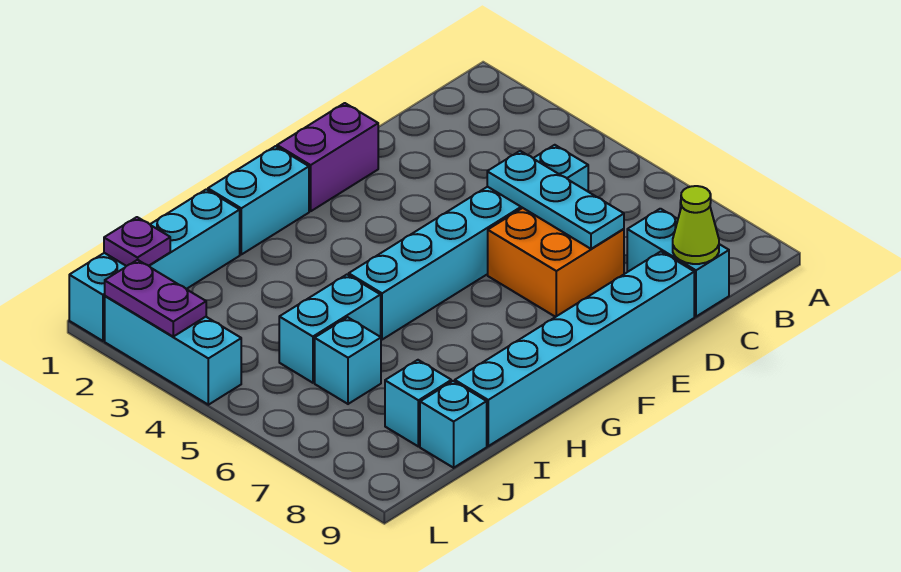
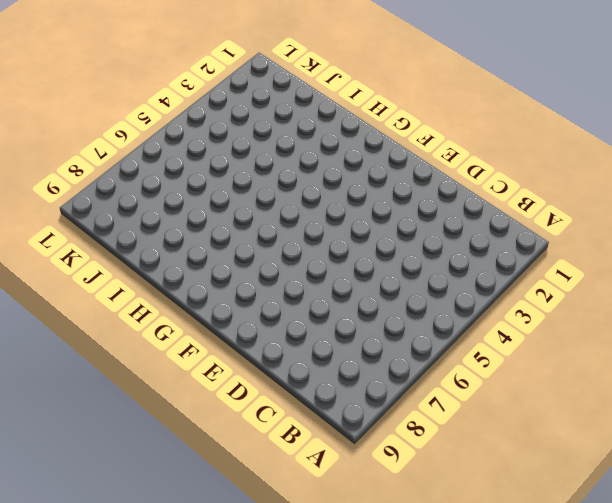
none -> cyan 1x6 brick [349,145,588,340]
none -> cyan 1x2 brick [627,209,729,317]
none -> orange 2x2 brick [488,208,624,317]

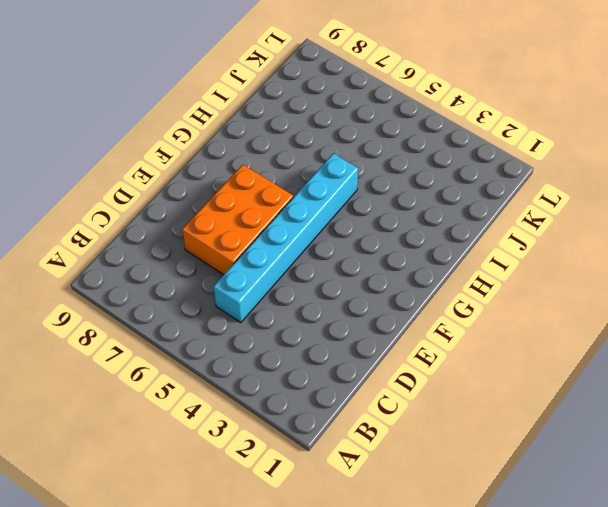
orange 2x3 brick [182,165,293,275] -> orange 2x2 brick [488,208,624,317]
none -> cyan 1x2 brick [627,209,729,317]
none -> cyan 1x6 brick [455,252,694,446]
none -> purple 1x2 brick [277,103,378,211]

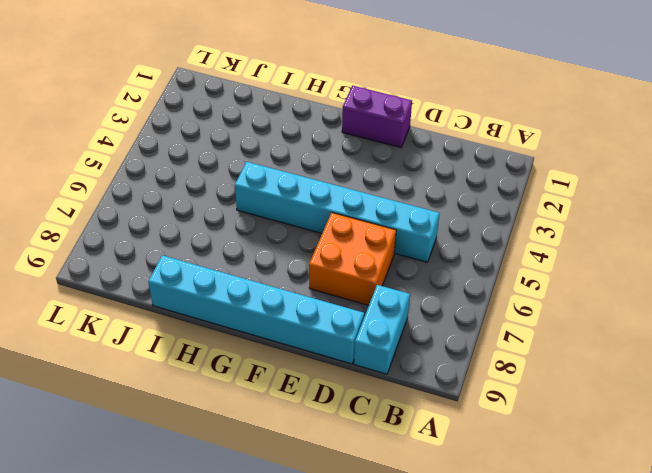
none -> cyan 1x2 brick [208,146,309,254]
none -> cyan 1x4 brick [69,189,240,341]
none -> cyan 1x2 brick [279,275,381,383]

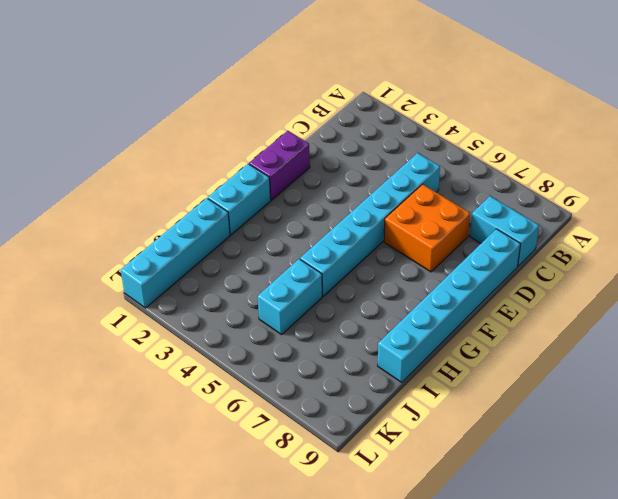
none -> cyan 1x1 brick [315,317,381,404]
none -> cyan 1x1 brick [385,360,451,447]
none -> cyan 1x1 brick [420,381,487,468]

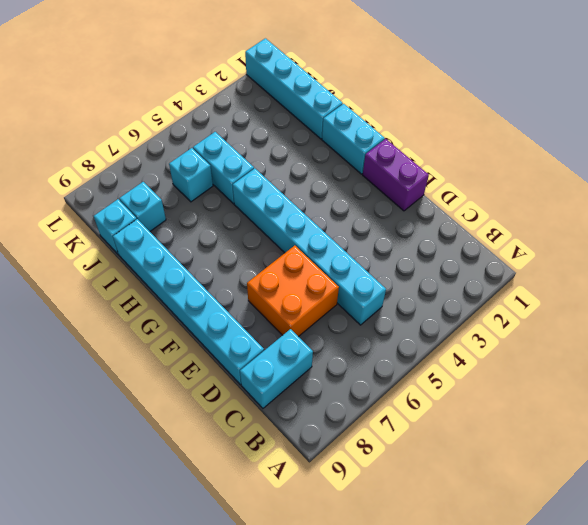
none -> cyan 1x3 brick [105,296,241,405]
none -> lime 1x1 cone [673,186,719,264]
none -> cyan 1x3 plate [487,151,624,249]

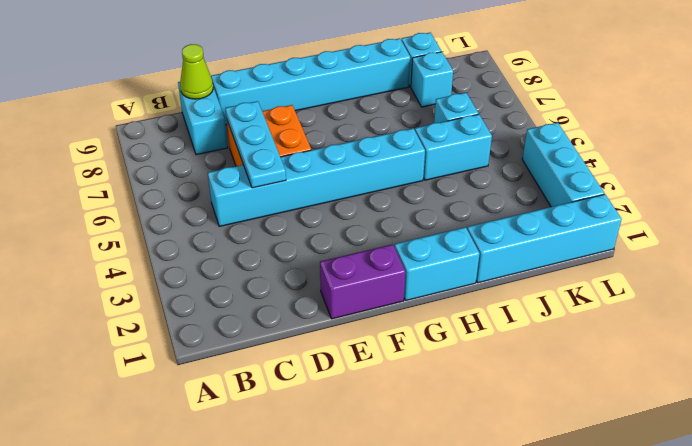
none -> purple 1x1 plate [104,217,170,266]
none -> purple 1x2 plate [105,260,206,337]

